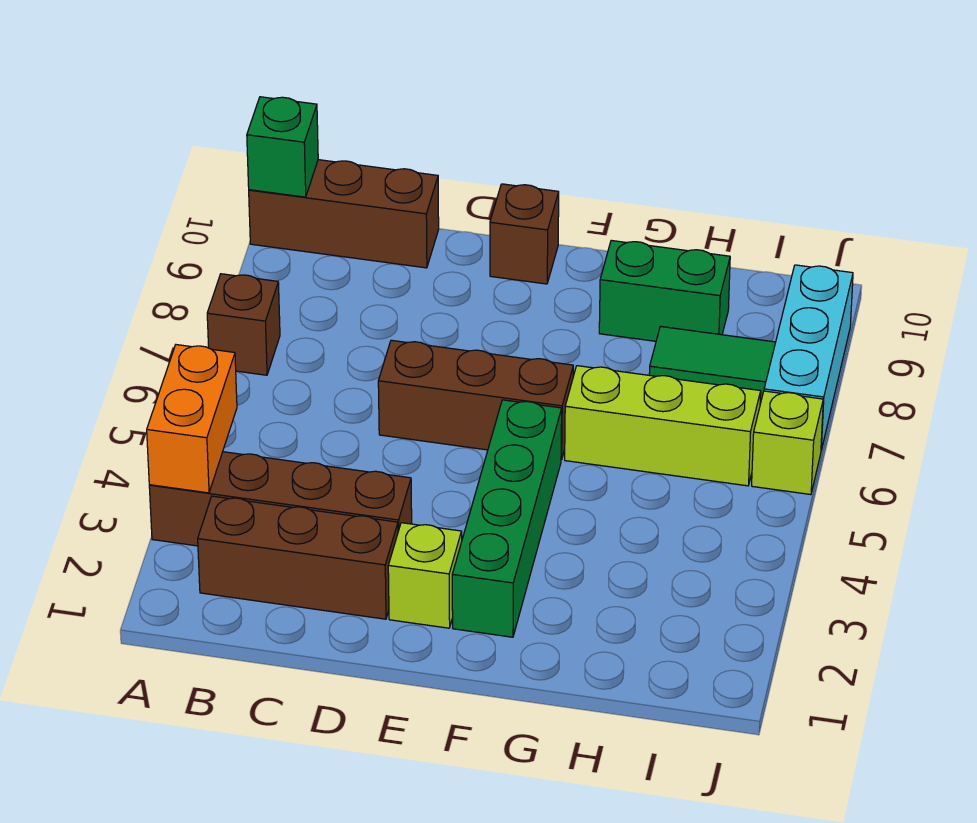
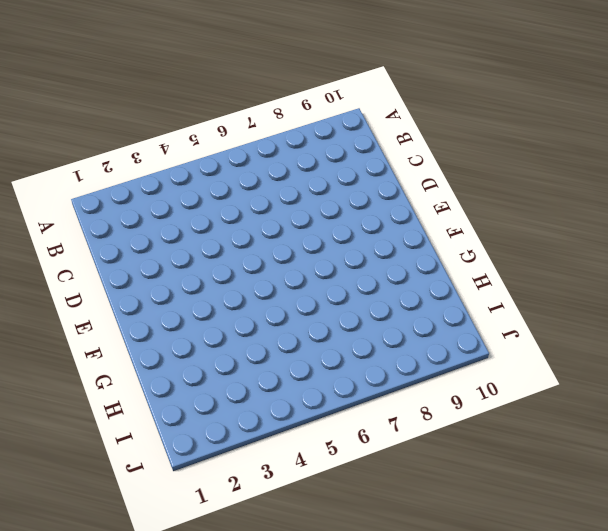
none -> brown 1x4 brick [149,452,412,546]
none -> brown 1x1 brick [207,274,280,375]
none -> brown 1x3 brick [249,160,439,268]

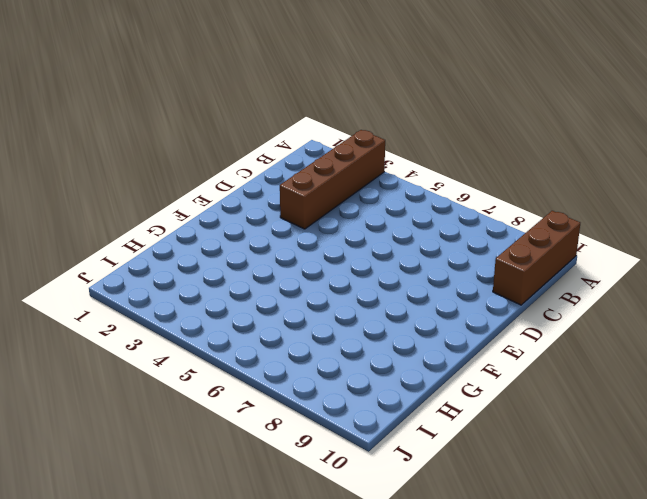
none -> brown 1x1 brick [207,274,280,375]
none -> brown 1x3 brick [198,496,398,619]
none -> brown 1x3 brick [378,340,573,460]

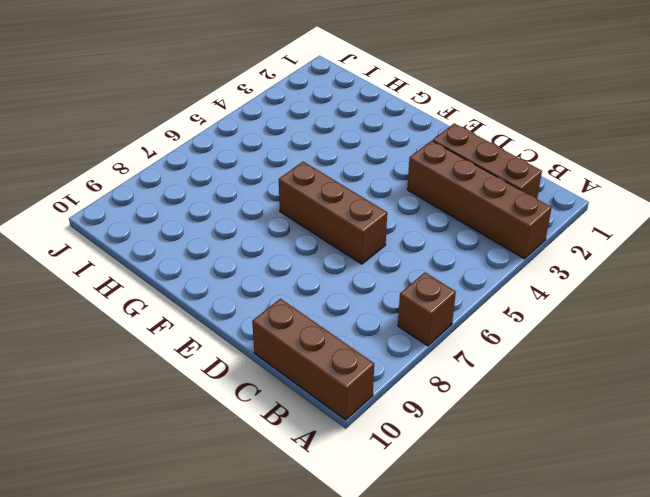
none -> lime 1x1 brick [388,523,462,628]
none -> brown 1x1 brick [490,184,559,284]
none -> green 1x4 brick [452,400,562,637]

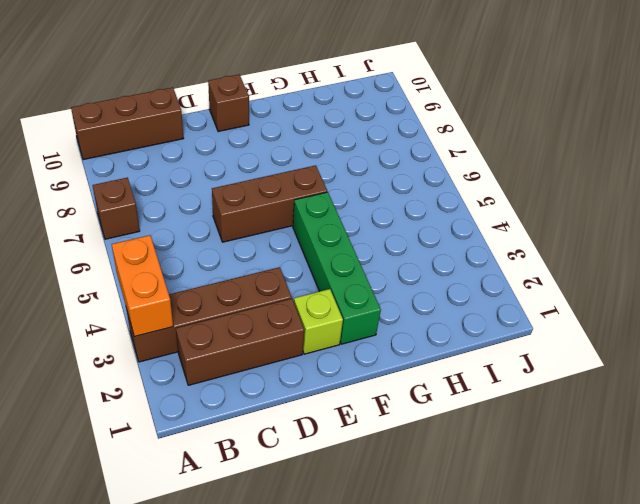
none -> lime 1x3 brick [565,366,761,486]
none -> green 1x2 brick [599,240,730,341]
none -> green 1x2 tile [649,326,776,399]

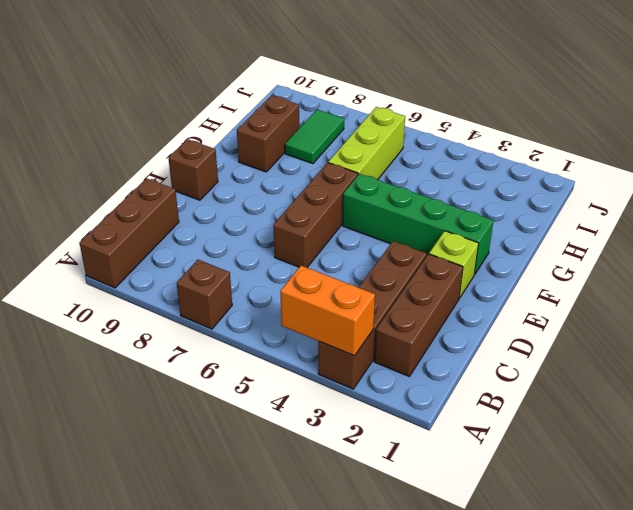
brown 1x2 brick [237,95,299,172] -> green 1x2 brick [599,240,730,341]
none -> lime 1x1 brick [752,391,823,495]
none -> cyan 1x3 brick [764,265,853,450]
none -> green 1x1 brick [247,97,318,197]

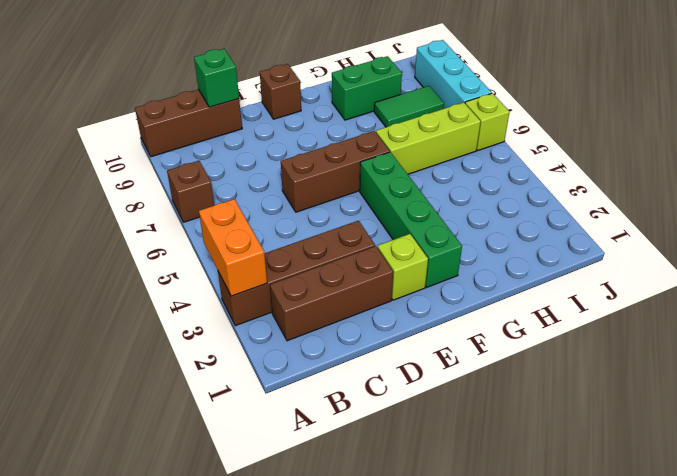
green 1x1 brick [194,49,239,107] -> green 1x1 brick moved to [247,97,318,197]

